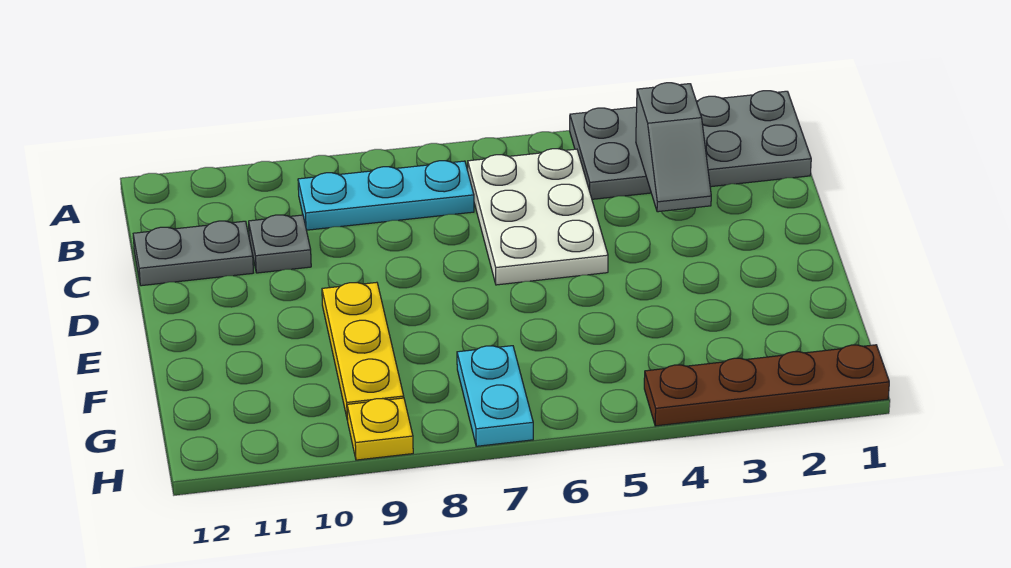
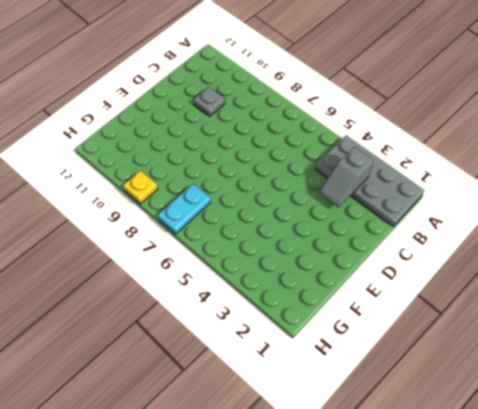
none -> white 2x3 plate [468,149,608,285]
none -> cyan 1x3 plate [298,161,474,230]

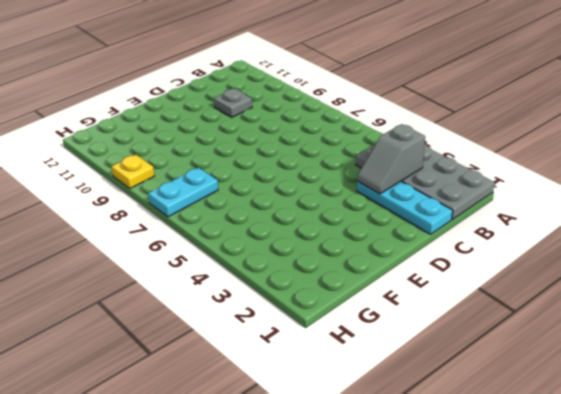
cyan 1x3 plate [357,181,453,234] -> cyan 1x3 plate moved to [298,161,474,230]
none -> white 2x3 plate [468,149,608,285]
none -> grey 1x2 plate [133,221,254,286]

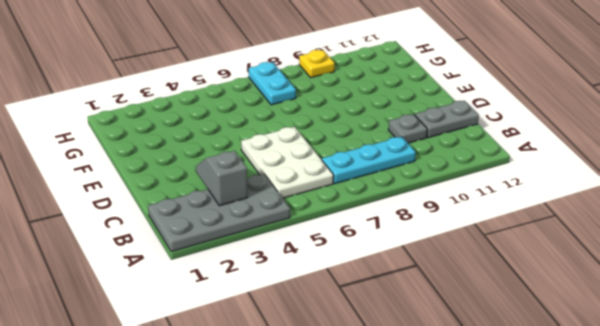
none -> yellow 1x3 plate [322,282,404,420]
none -> brown 1x4 plate [644,345,889,426]

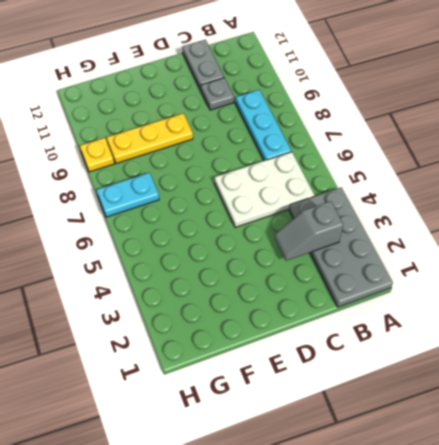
none -> brown 1x4 plate [644,345,889,426]

